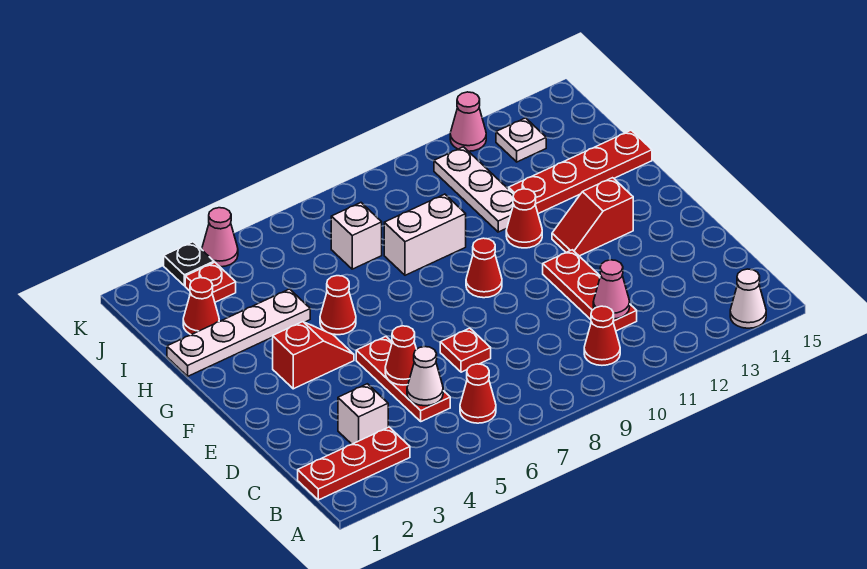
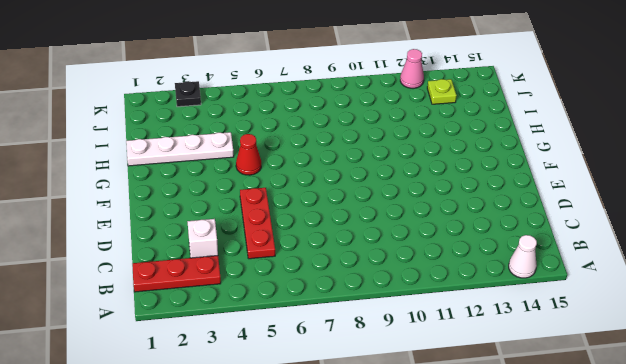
lime 1x1 plate [427,79,457,104] -> white 1x1 plate [496,118,546,162]
none -> red 1x1 cone [460,364,496,423]
none -> red 1x1 cone [584,306,620,365]
none -> red 1x3 plate [543,250,637,331]

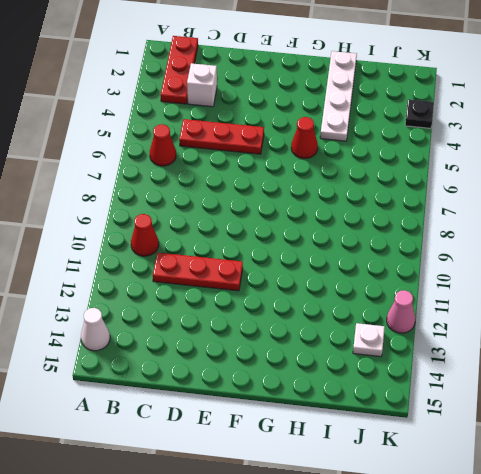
none -> red 1x1 plate [440,328,491,372]
none -> red 1x2 slope [273,322,354,389]
none -> red 1x1 cone [466,238,502,298]

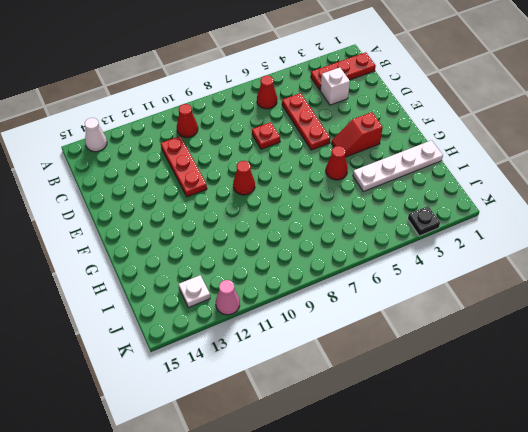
none -> red 1x2 slope [552,178,633,256]
none -> red 1x1 cone [506,189,542,248]
none -> white 1x2 brick [384,194,466,275]

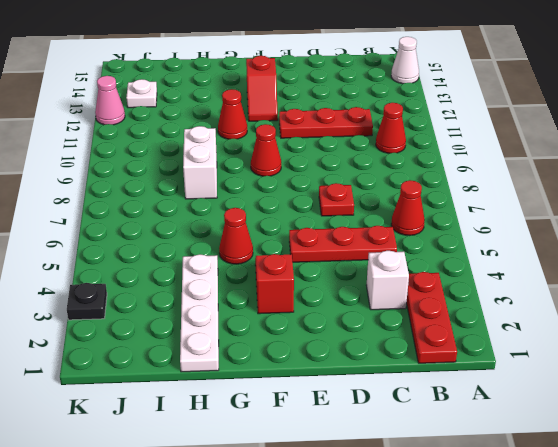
none -> white 1x3 plate [434,147,514,232]
none -> red 1x4 plate [509,130,652,214]
none -> red 1x1 cone [183,278,219,335]

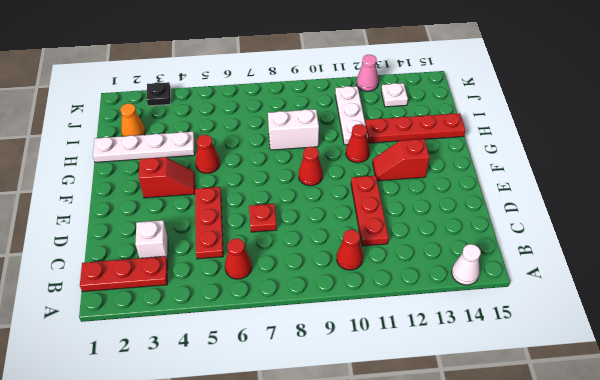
orange 1x1 cone [120,103,145,136] -> red 1x1 cone [183,278,219,335]
none -> white 1x1 brick [331,203,382,269]
none -> red 1x1 plate [185,262,236,302]
none -> pink 1x1 cone [202,208,238,267]

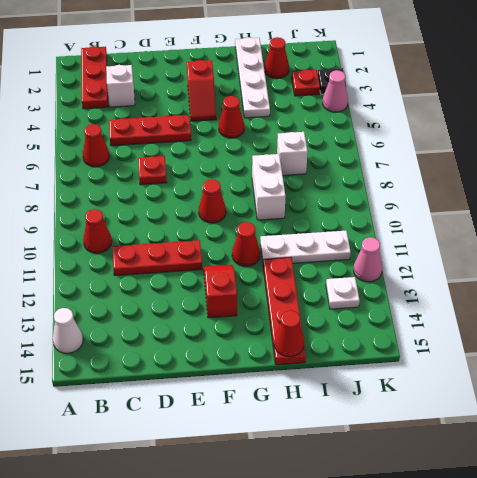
red 1x1 cone [274,311,304,357] -> red 1x1 cone moved to [385,326,416,385]
none -> white 1x1 cone [407,347,443,406]
none -> pink 1x1 cone [593,260,630,319]

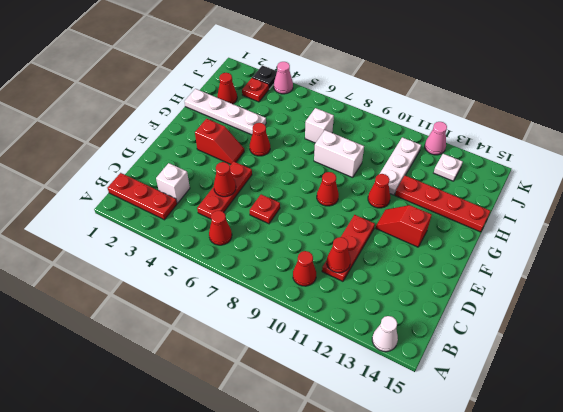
red 1x1 cone [327,237,350,273] -> pink 1x1 cone [593,260,630,319]
none -> white 1x1 cone [407,347,443,406]

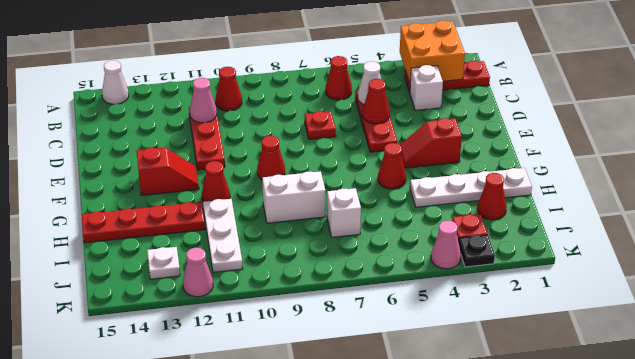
orange 2x2 brick [400,20,465,83] -> none

